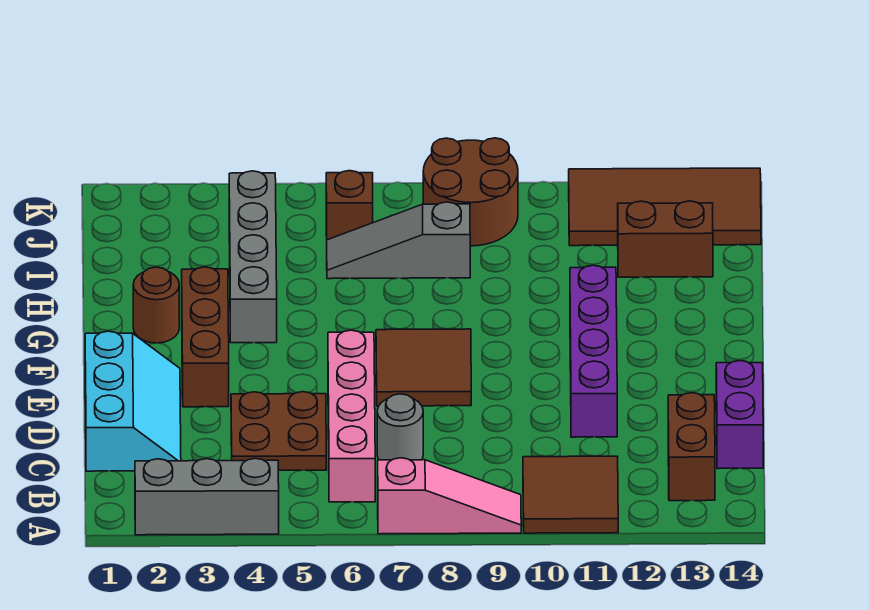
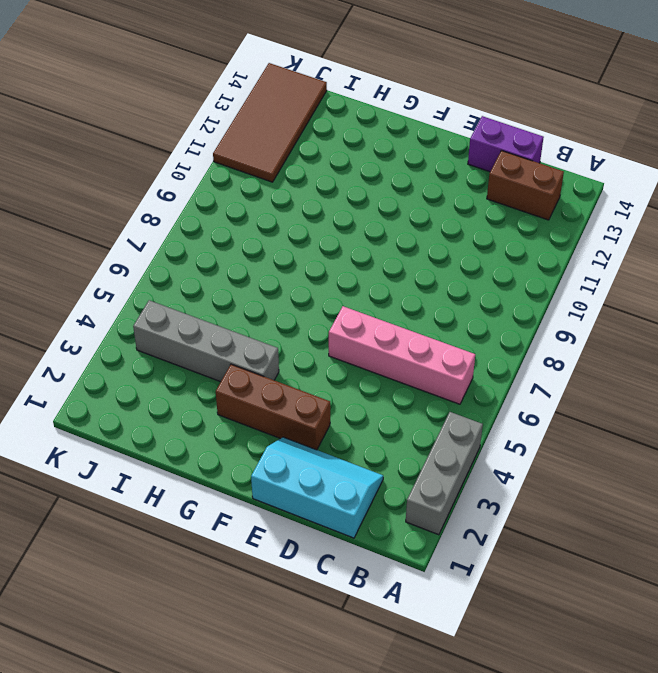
none -> pink 1x3 slope [378,458,521,534]
none -> brown 2x2 tile [523,456,618,533]
none -> brown 2x2 plate [231,392,326,470]

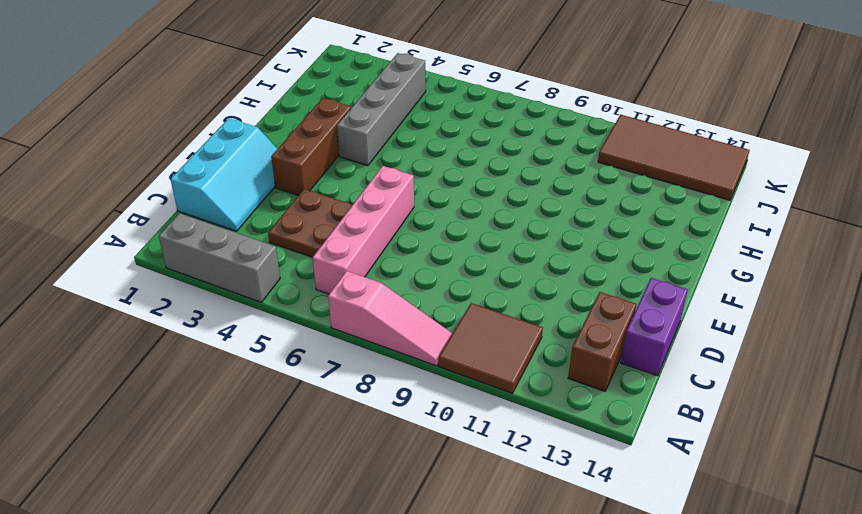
none -> grey 1x1 round brick [377,394,423,460]
none -> purple 1x4 brick [570,265,617,437]
none -> brown 2x2 tile [376,329,471,406]

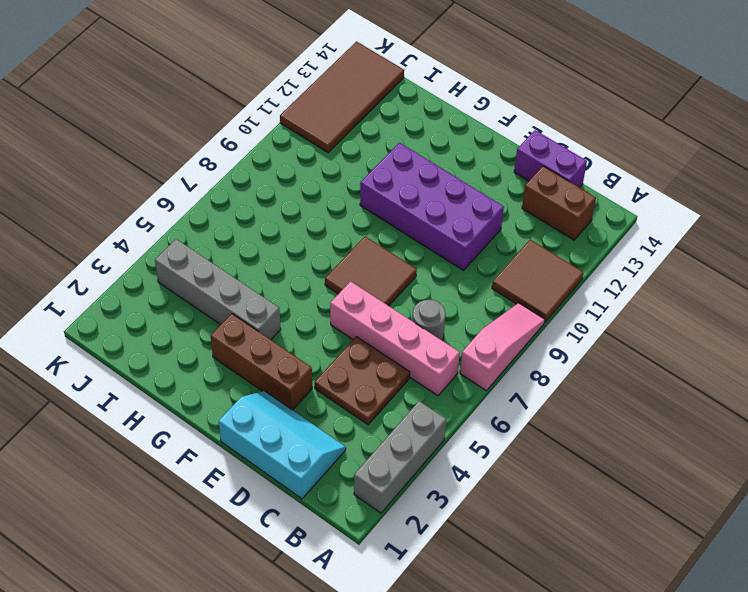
purple 2x4 brick [360,143,504,270] -> purple 1x4 brick [570,265,617,437]
none -> brown 1x1 round brick [133,267,179,343]
none -> grey 1x3 slope [327,202,470,279]
none -> brown 1x2 brick [618,201,713,277]

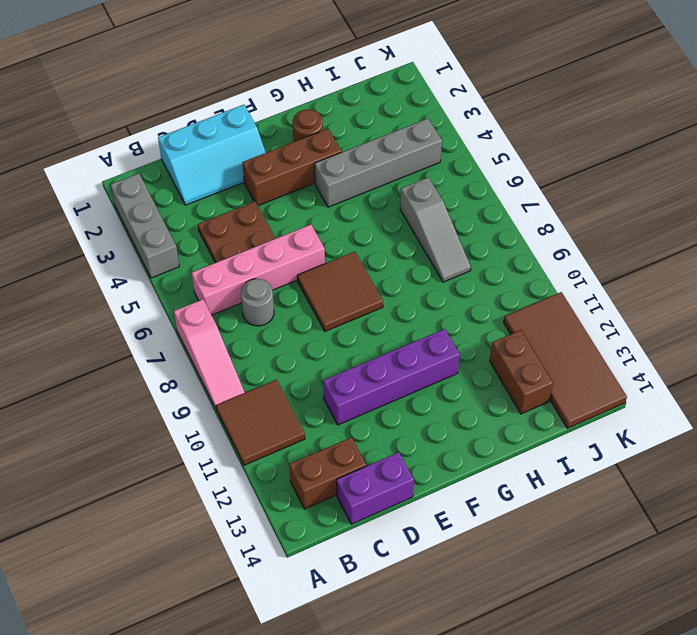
grey 1x3 slope [400,177,471,282] -> grey 1x3 slope turned to [327,202,470,279]
none -> brown 1x1 brick [326,171,373,240]
none -> brown 2x2 round brick [423,138,518,246]

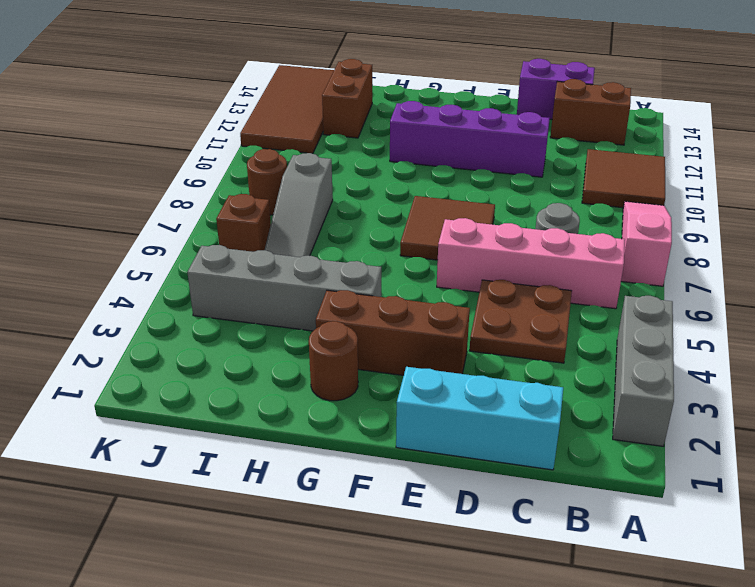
brown 1x1 round brick [247,149,287,215] -> brown 2x2 round brick [423,138,518,246]

